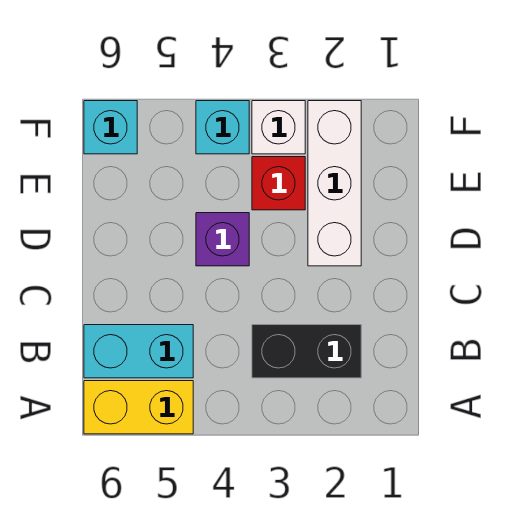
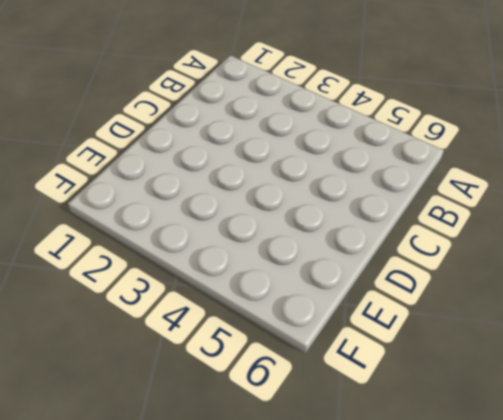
none -> yellow 1x2 brick [84,381,193,434]
none -> black 1x2 brick [252,325,361,378]

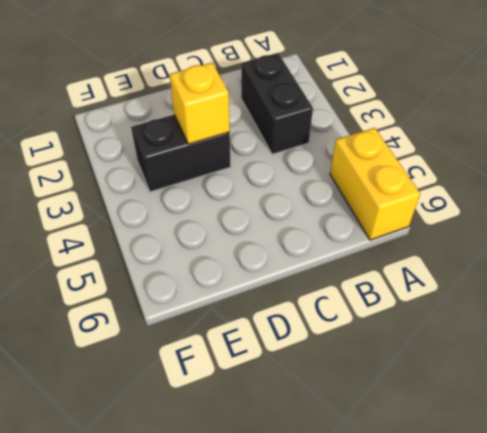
black 1x2 brick [131,115,231,192] -> red 1x1 brick [252,157,305,210]
yellow 1x1 brick [169,63,230,144] -> none
none -> cyan 1x2 brick [84,325,193,378]
none -> white 1x3 brick [308,101,361,266]

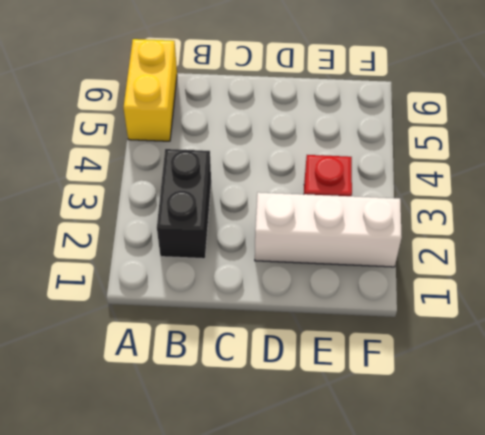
none -> cyan 1x2 brick [84,325,193,378]
none -> purple 1x1 brick [196,213,249,266]

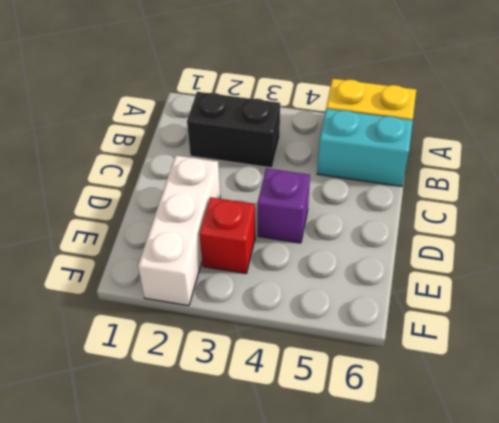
none -> white 1x1 brick [252,101,305,154]
none -> cyan 1x1 brick [196,101,249,154]

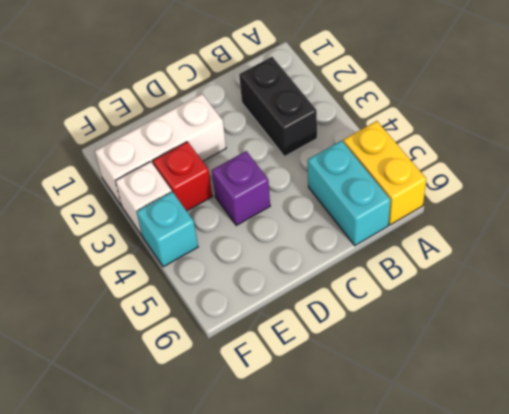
none -> cyan 1x1 brick [84,101,137,154]

